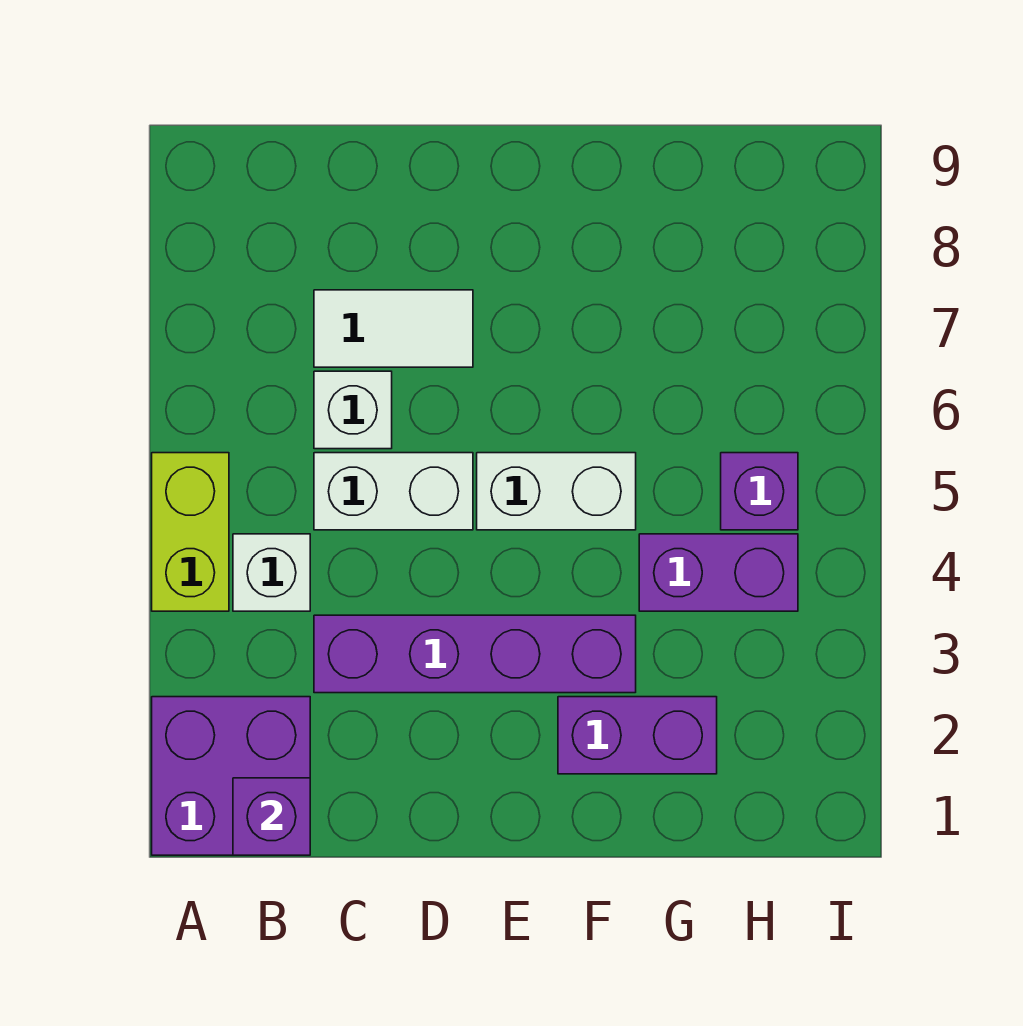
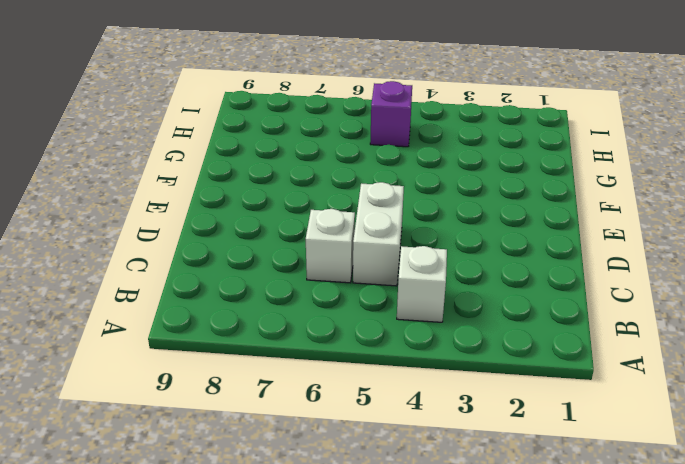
none -> purple 2x2 brick [152,697,310,855]
none -> lime 1x2 brick [152,453,229,611]
none -> purple 1x4 brick [314,615,636,693]

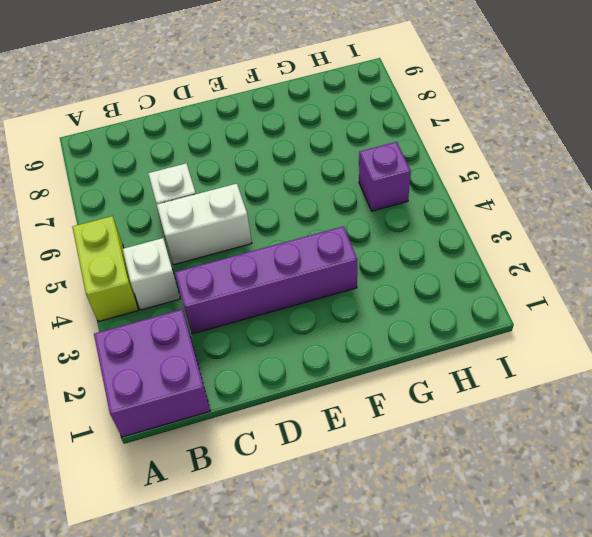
none -> white 1x2 tile [314,290,473,367]
none -> white 1x2 brick [477,453,636,530]
none -> purple 1x2 brick [558,697,717,774]

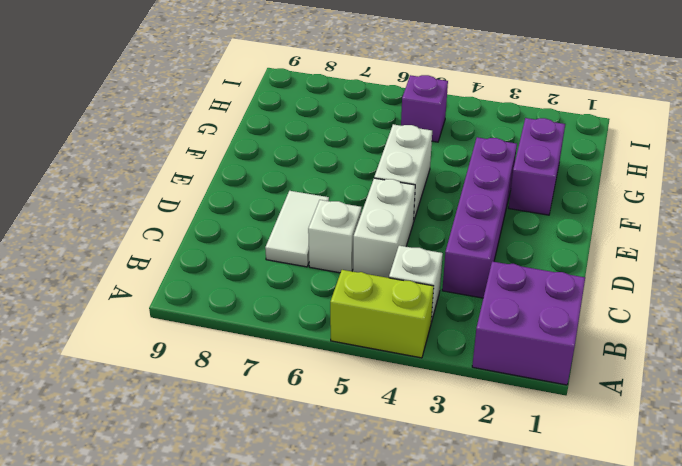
none -> purple 1x2 brick [639,534,798,611]
none -> purple 1x1 brick [233,778,310,855]

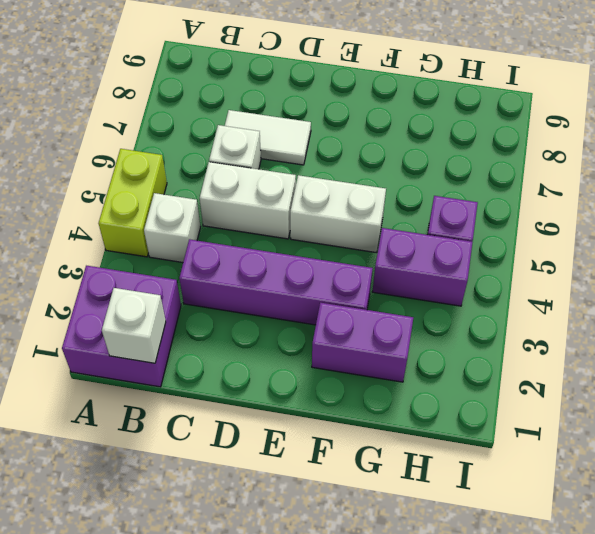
white 1x1 brick [102,288,166,363] -> purple 1x1 brick [233,778,310,855]

